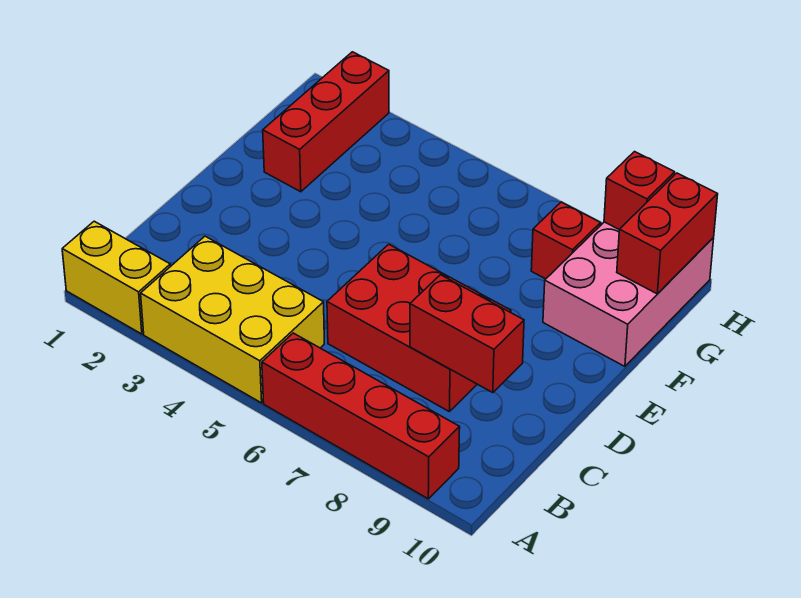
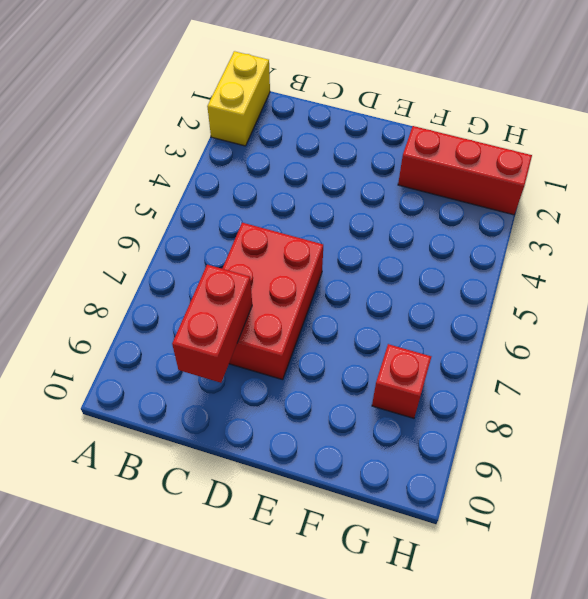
none -> yellow 2x3 brick [141,236,324,403]
none -> red 1x4 brick [262,333,460,499]

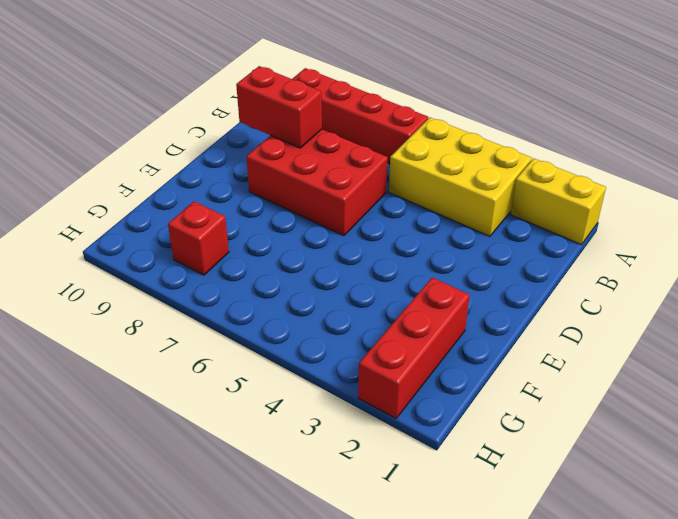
none -> pink 2x3 brick [543,222,714,366]
none -> red 1x2 brick [617,173,718,294]

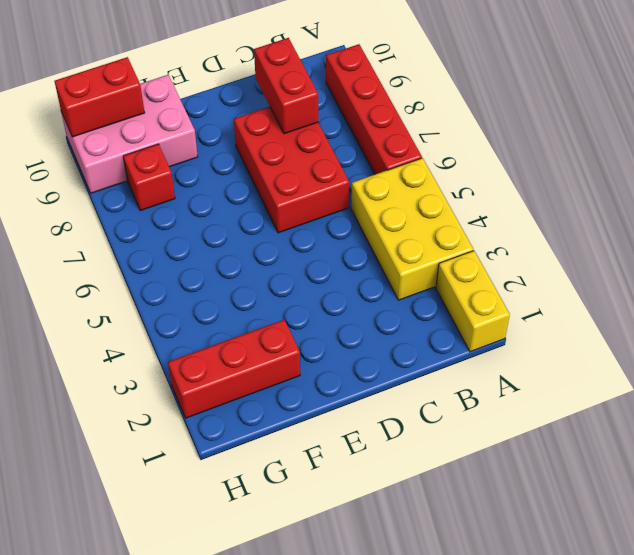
none -> red 1x1 brick [604,152,675,229]

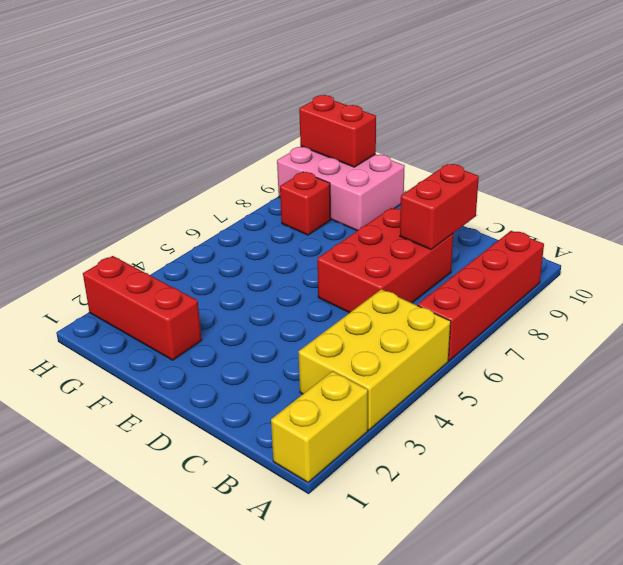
none -> red 1x1 brick [604,152,675,229]

